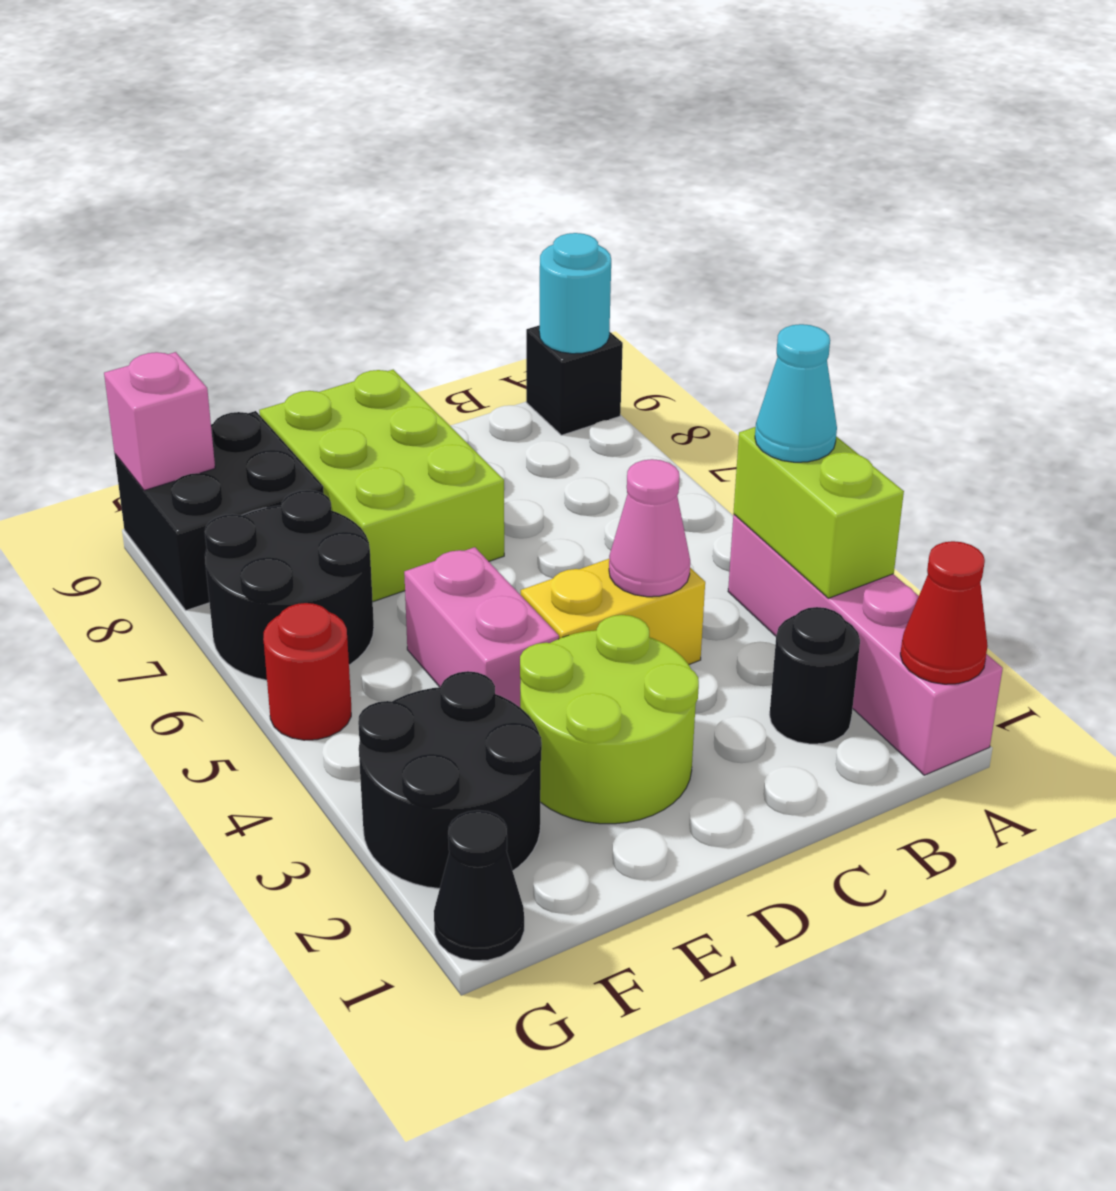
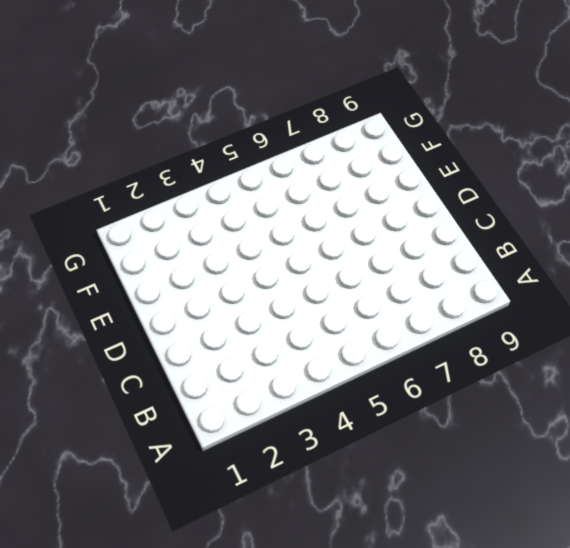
none -> pink 1x4 brick [728,515,1003,775]
none -> black 1x1 brick [526,325,623,435]
none -> black 1x1 round brick [770,607,860,744]

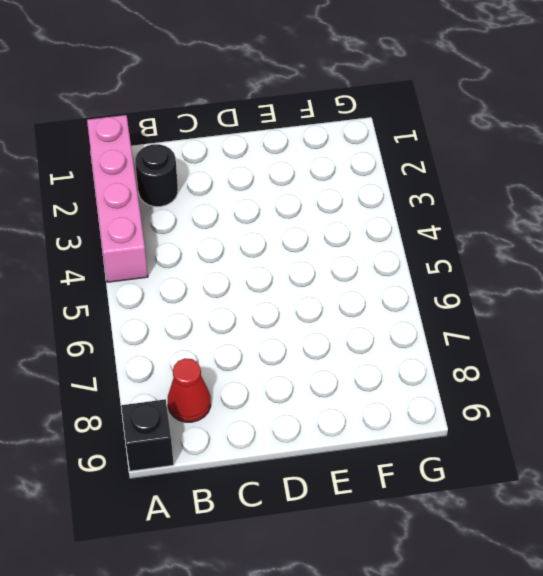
red 1x1 cone [167,358,211,422] -> red 1x1 cone moved to [900,541,988,684]
none -> yellow 1x2 brick [521,559,705,664]
none -> lime 2x2 round brick [520,615,699,824]
none -> lime 2x3 brick [259,370,504,602]

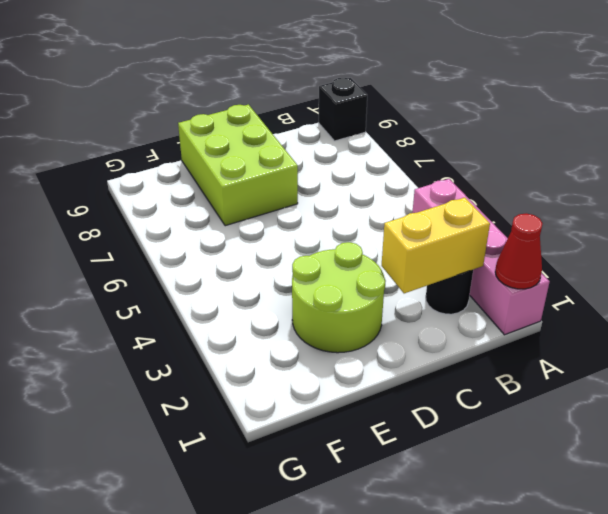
yellow 1x2 brick [382,197,490,293] -> yellow 1x2 brick moved to [521,559,705,664]
none -> pink 1x2 brick [404,547,559,707]
none -> black 2x2 round brick [358,671,542,889]
none -> black 2x2 round brick [205,490,374,680]

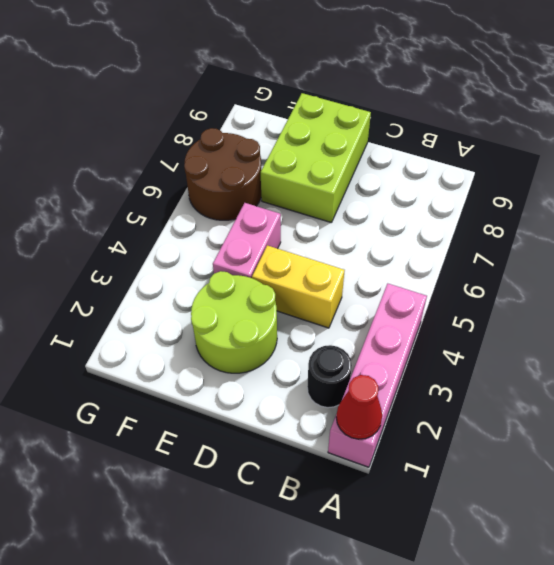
brown 2x2 round brick [184,128,261,220] -> black 2x2 round brick [205,490,374,680]
none -> black 1x1 brick [526,325,623,435]
none -> black 2x2 round brick [358,671,542,889]
none -> black 2x2 brick [115,411,324,610]

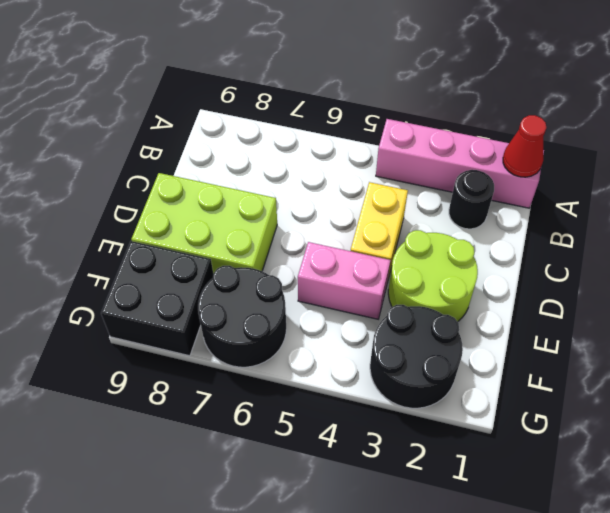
none -> black 1x1 brick [526,325,623,435]
none -> black 1x1 cone [434,810,524,961]
none -> red 1x1 round brick [263,603,351,740]

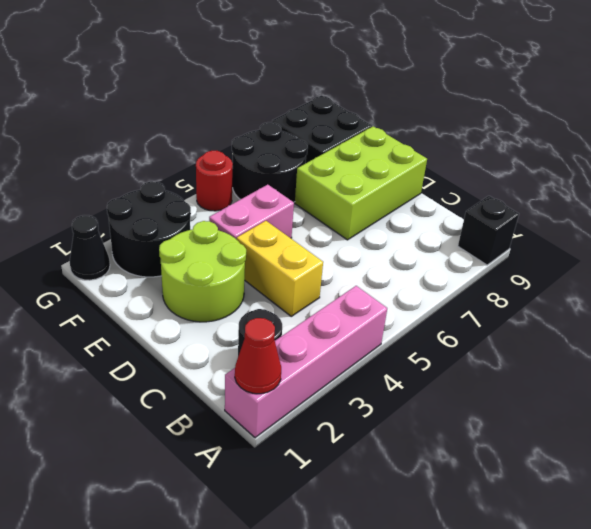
none -> lime 1x2 brick [733,427,904,598]
none -> cyan 1x1 round brick [539,233,611,354]
none -> pink 1x1 cone [609,459,690,597]

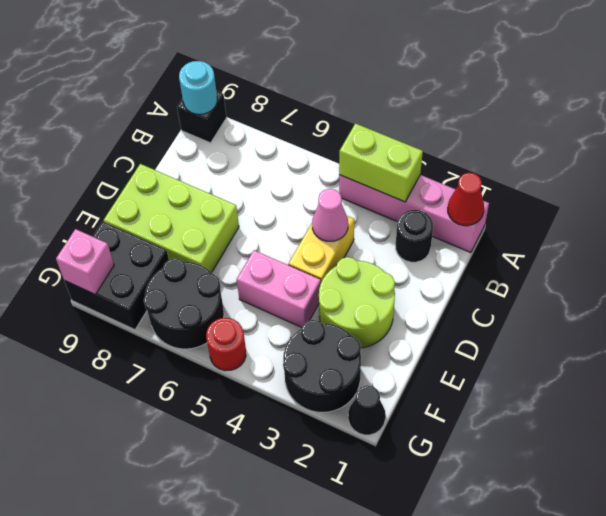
none -> cyan 1x1 cone [755,324,837,462]

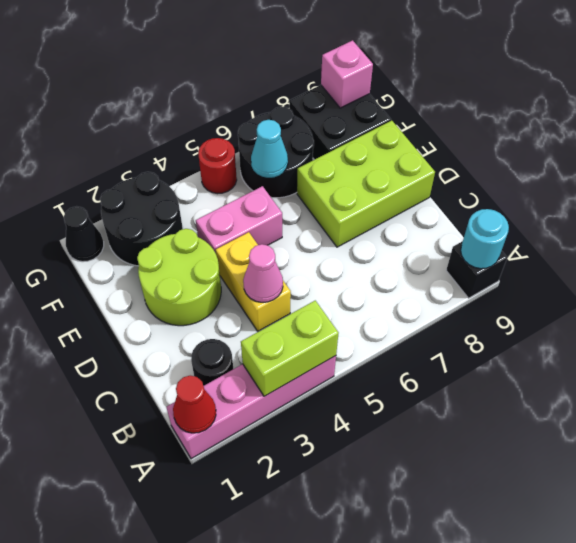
cyan 1x1 cone [251,120,288,178] -> cyan 1x1 cone moved to [755,324,837,462]

